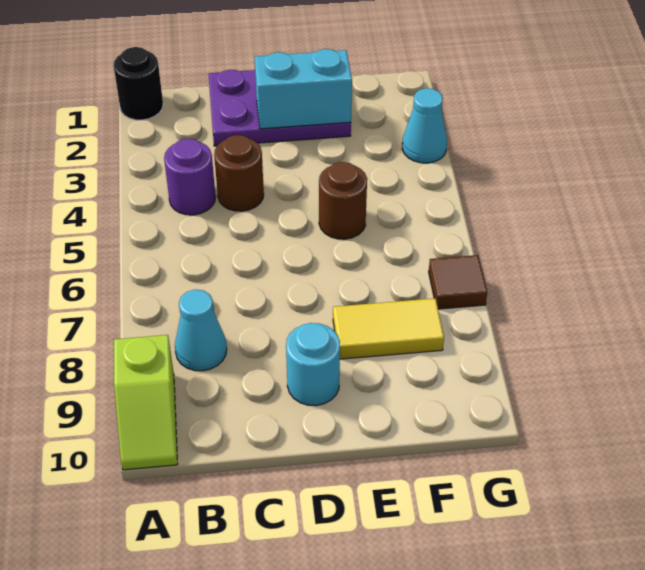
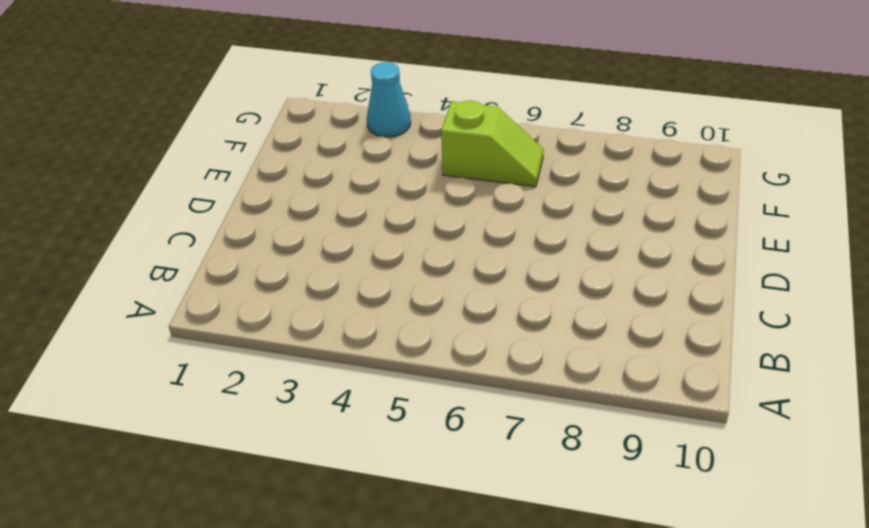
lime 1x2 slope [441,101,544,187] -> lime 1x2 slope moved to [114,335,178,470]
none -> black 1x1 round brick [113,47,163,120]
none -> purple 1x1 round brick [164,138,216,215]
none -> cyan 1x1 cone [175,290,227,371]

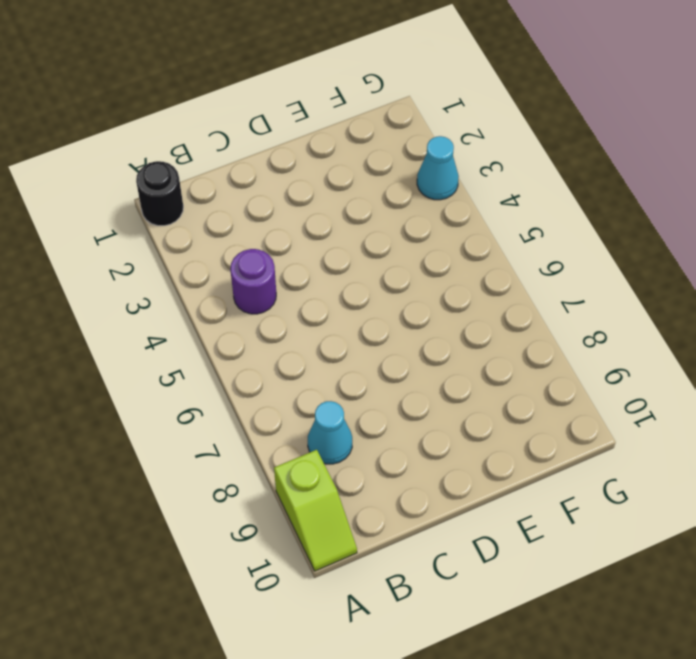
none -> purple 2x3 plate [208,70,351,146]
none -> brown 1x1 round brick [214,135,264,211]
none -> cyan 1x1 round brick [286,323,340,406]

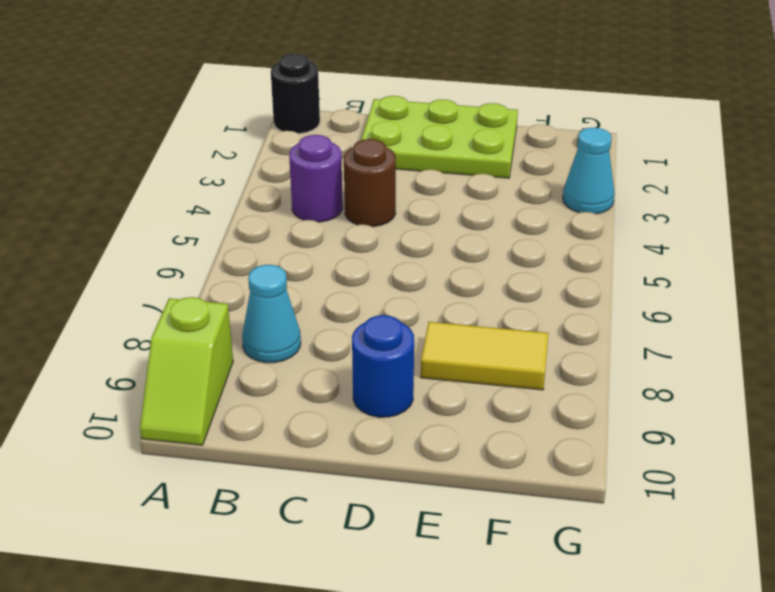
lime 2x3 plate [361,96,518,178] -> purple 2x3 plate [208,70,351,146]
blue 1x1 round brick [352,315,414,417] -> cyan 1x1 round brick [286,323,340,406]
none -> brown 1x1 round brick [319,162,367,239]
none -> brown 1x1 tile [429,255,487,309]
none -> cyan 1x2 brick [255,49,352,129]

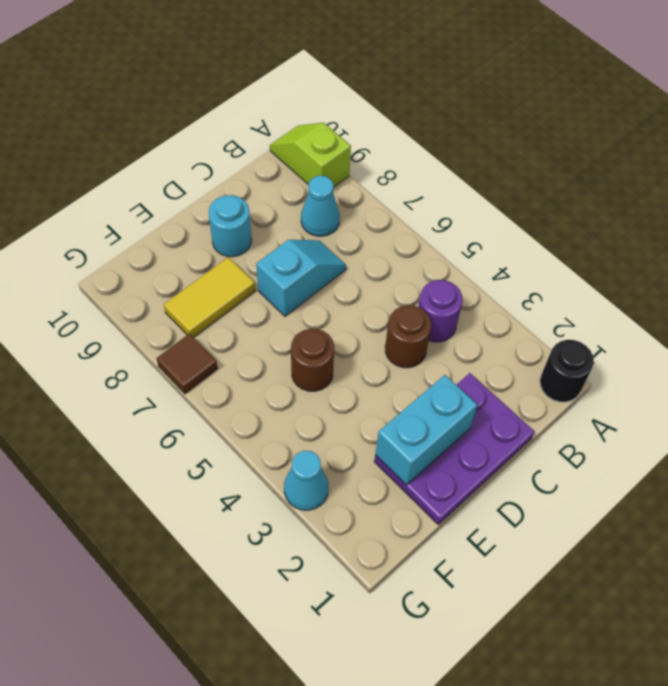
cyan 1x2 slope [256,240,346,316] -> none

